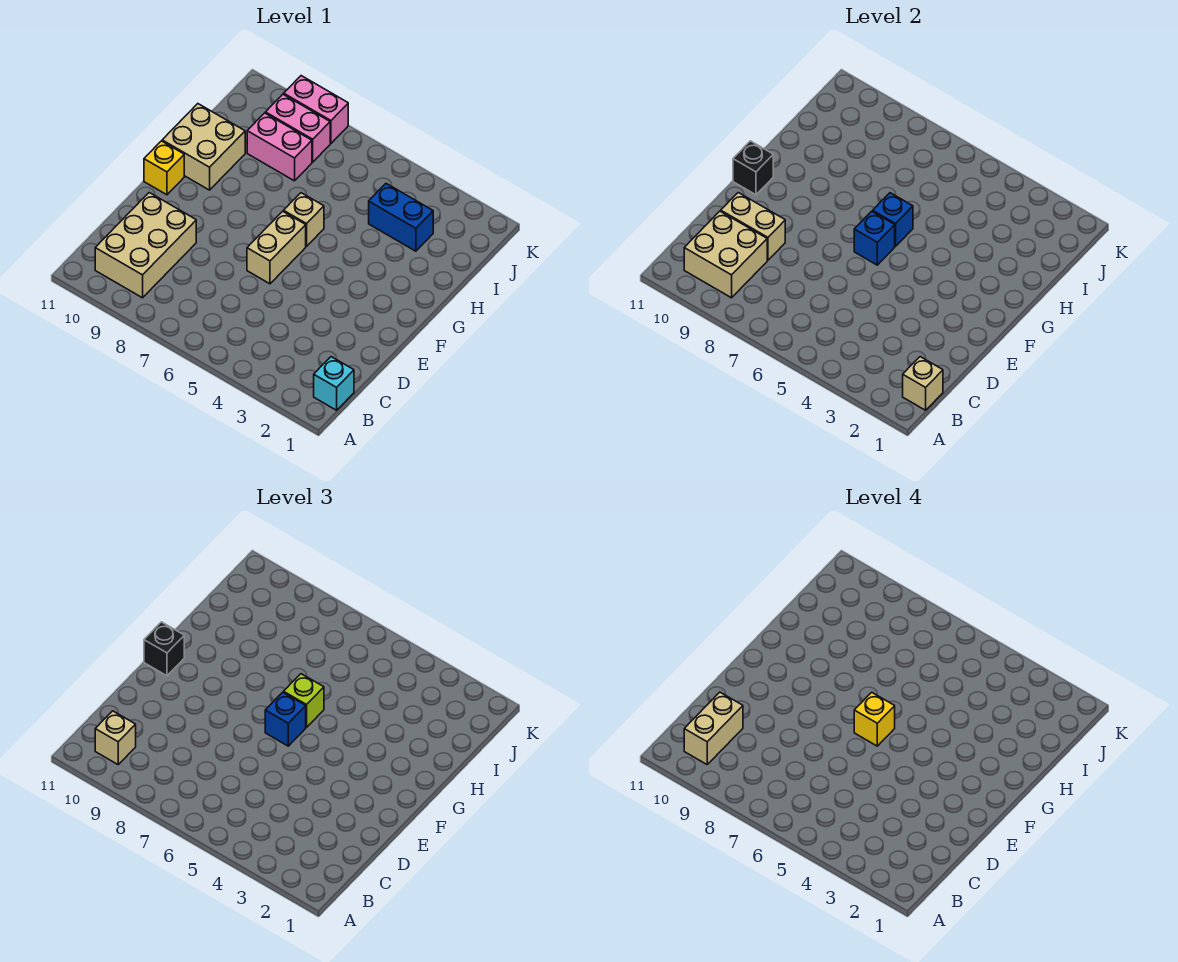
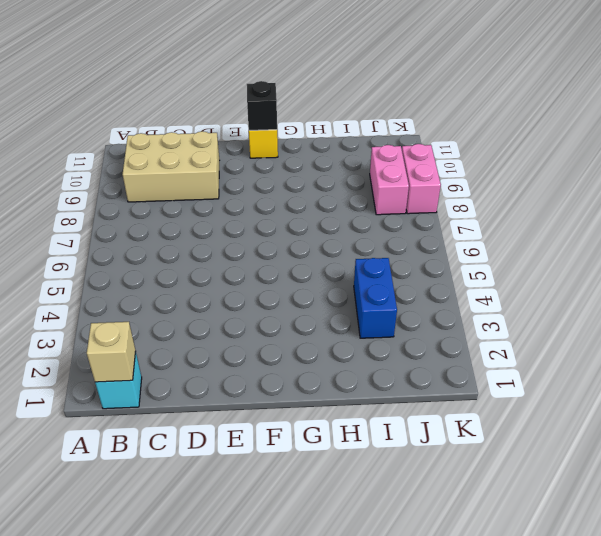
none -> tan 1x2 brick [247,211,306,284]
none -> tan 1x1 brick [284,193,324,246]
none -> tan 2x2 brick [162,104,245,190]

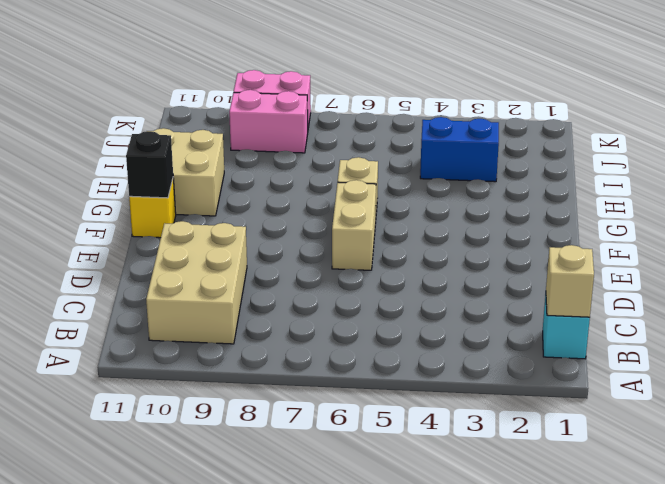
none -> pink 1x2 brick [247,113,312,181]
none -> tan 2x2 brick [684,211,767,298]
none -> tan 1x2 brick [721,193,785,260]

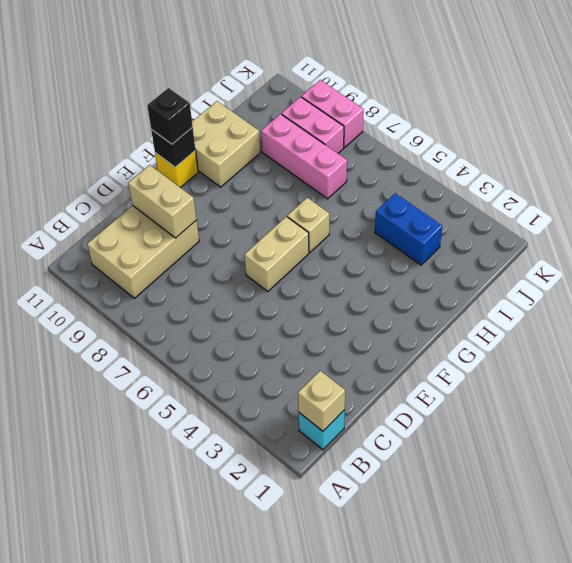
pink 1x3 brick [261,114,347,199] -> pink 1x2 brick [247,113,312,181]
none -> tan 2x2 brick [684,211,767,298]
none -> blue 1x1 brick [854,211,895,265]
none -> blue 1x1 brick [873,193,913,246]

